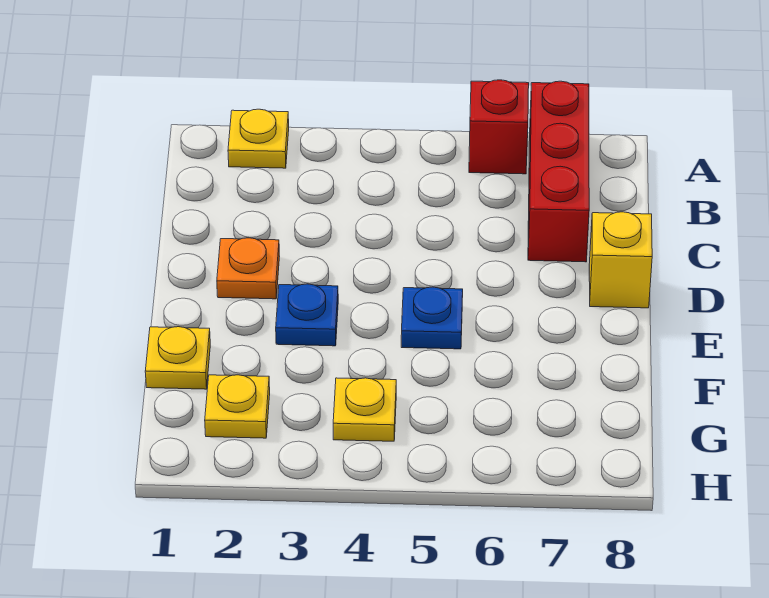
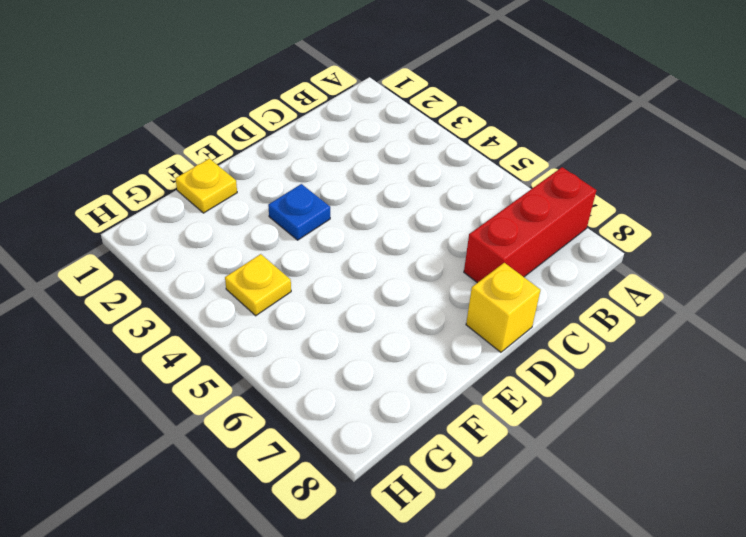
none -> yellow 1x1 plate [228,109,289,168]
none -> red 1x1 brick [469,80,529,174]

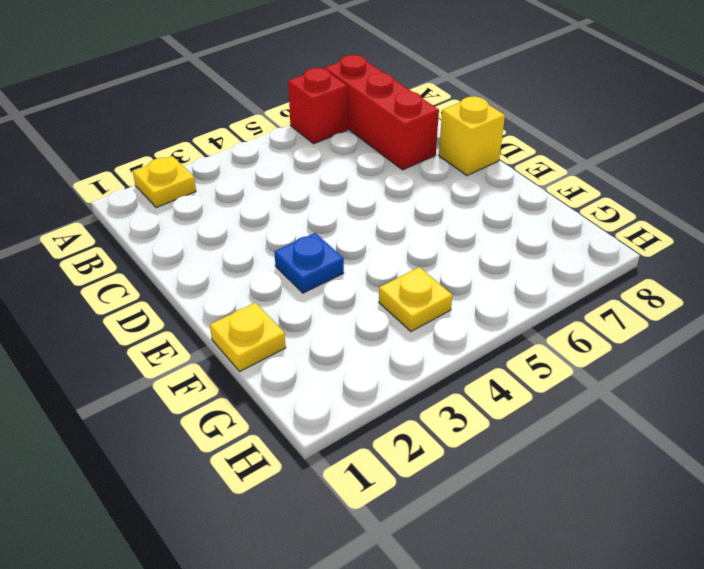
none -> orange 1x1 plate [217,238,280,299]
none -> blue 1x1 plate [401,287,463,349]

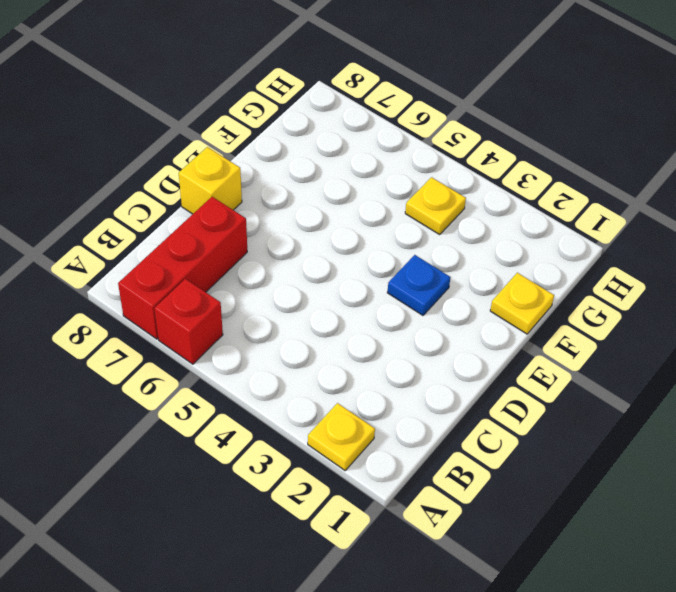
none -> orange 1x1 plate [217,238,280,299]
none -> blue 1x1 plate [401,287,463,349]

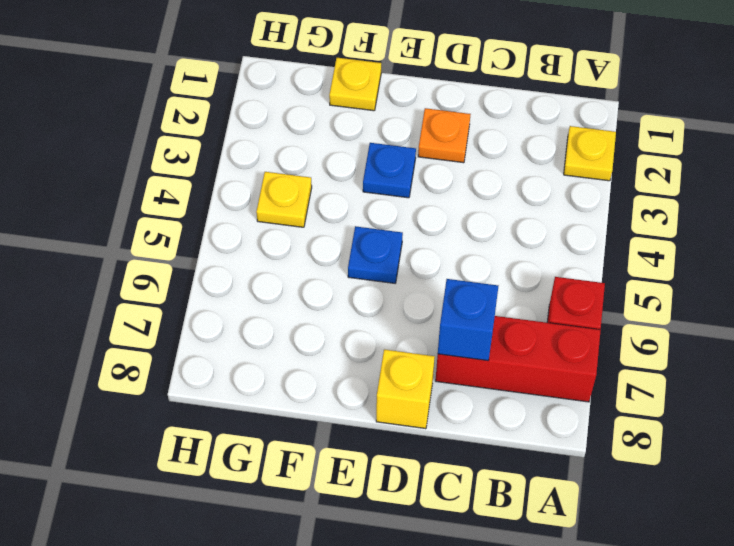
blue 1x1 brick [438,279,498,361] -> none
none -> yellow 1x1 plate [205,375,270,438]

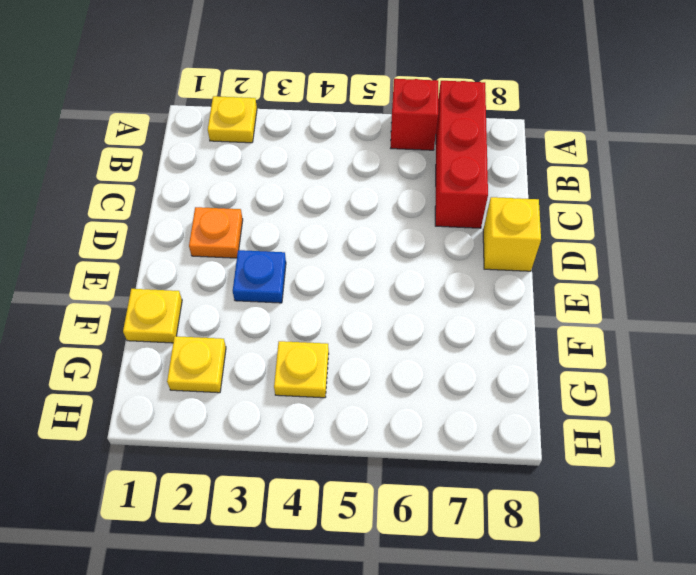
none -> blue 1x1 plate [401,287,463,349]

